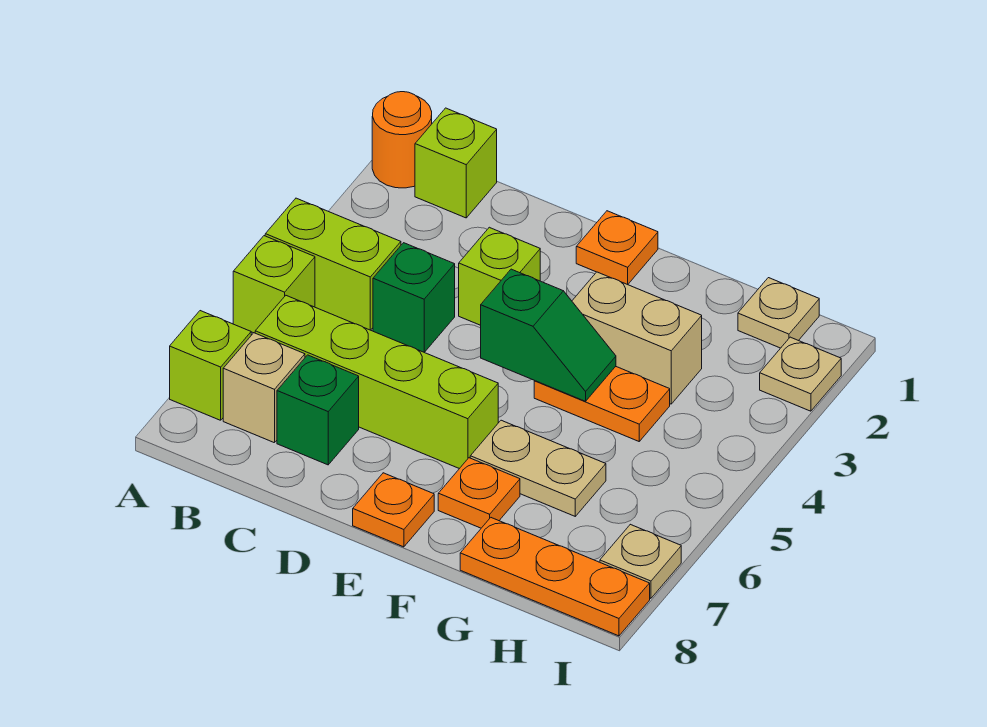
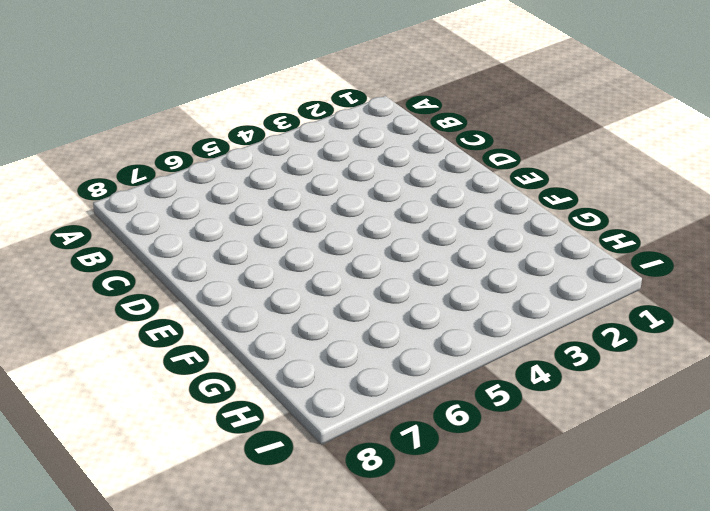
none -> orange 1x1 round brick [372,92,432,188]
none -> lime 1x2 brick [265,198,401,330]
none -> lime 1x1 brick [233,236,315,333]

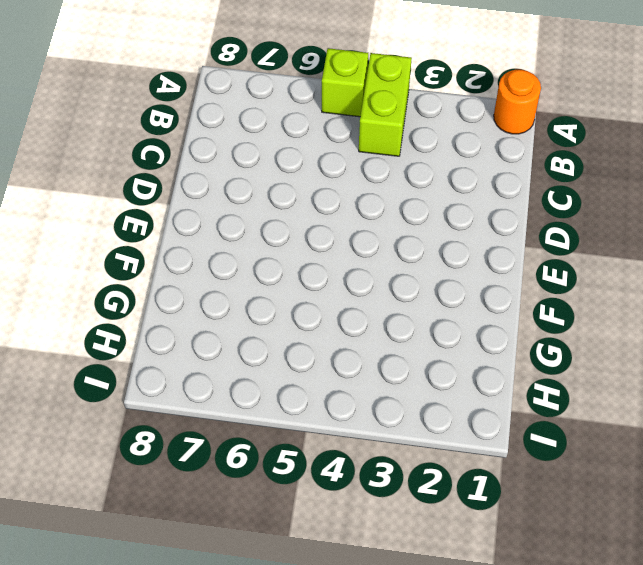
none -> lime 1x1 brick [170,311,251,420]
none -> lime 1x1 brick [415,108,497,218]
none -> lime 1x4 brick [255,296,498,469]

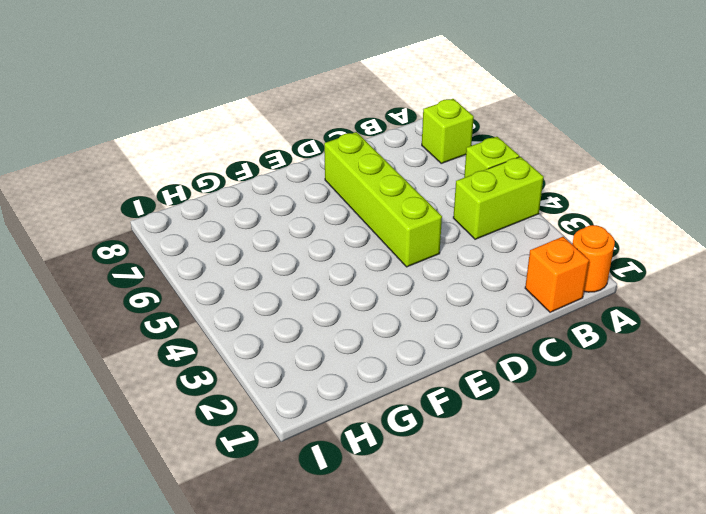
orange 1x1 brick [525,237,589,312] -> lime 1x1 brick [415,108,497,218]
lime 1x4 brick [324,132,442,267] -> lime 1x4 brick turned to [255,296,498,469]
none -> tan 1x1 brick [223,333,305,443]
none -> green 1x1 brick [373,243,455,352]
none -> green 1x1 brick [277,355,359,465]

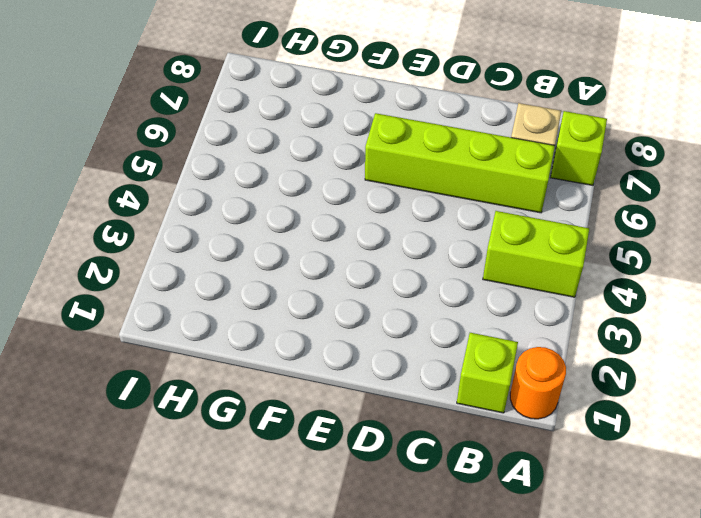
none -> lime 1x1 brick [233,236,315,333]
none -> green 1x1 brick [373,243,455,352]
none -> green 1x1 brick [277,355,359,465]

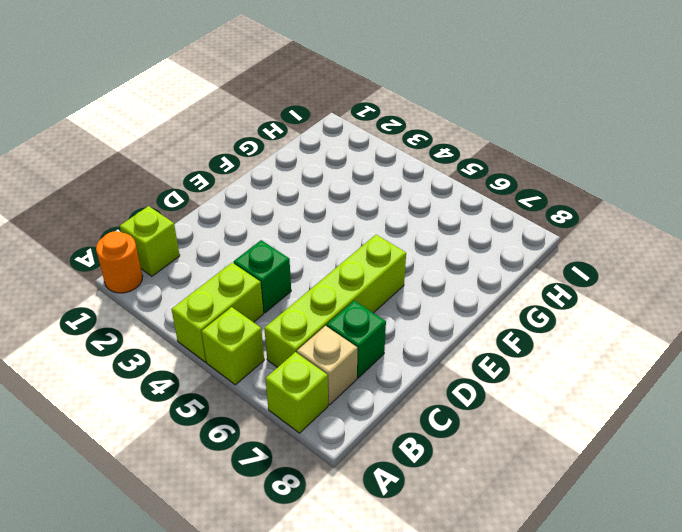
none -> lime 1x1 brick [459,227,540,325]
none -> orange 1x1 plate [576,211,658,284]
none -> orange 1x1 plate [353,473,434,547]

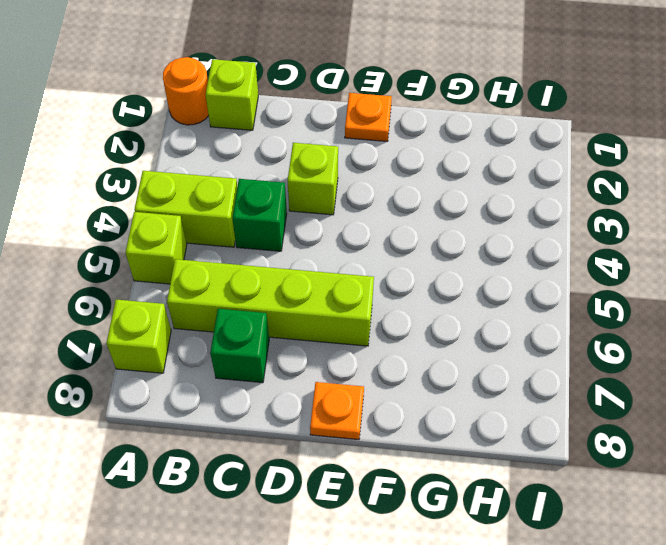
none -> tan 1x1 brick [223,333,305,443]
none -> tan 1x2 brick [572,272,702,404]
none -> orange 1x2 plate [534,366,670,441]

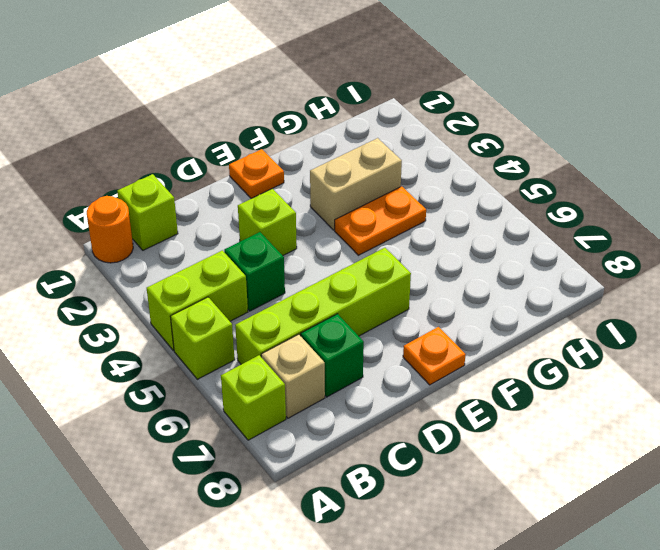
none -> tan 1x2 plate [470,420,606,516]
none -> orange 1x1 plate [438,458,520,528]
none -> orange 1x3 plate [460,518,650,636]

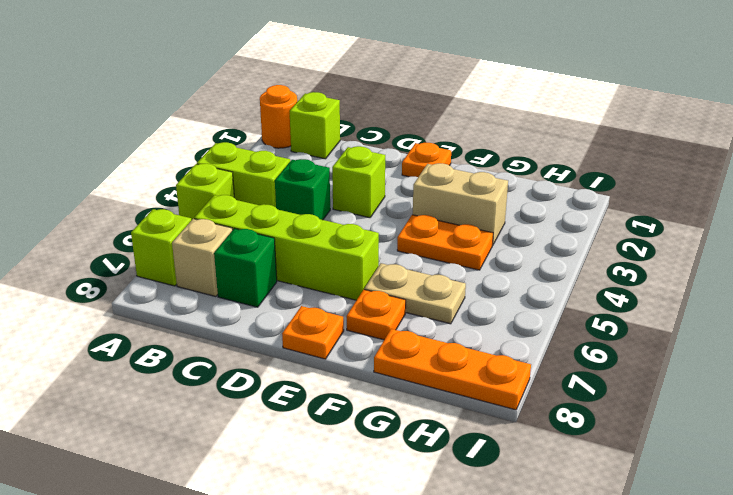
none -> tan 1x1 plate [738,278,819,348]
none -> tan 1x1 plate [760,337,841,411]
none -> tan 1x1 plate [600,524,681,598]

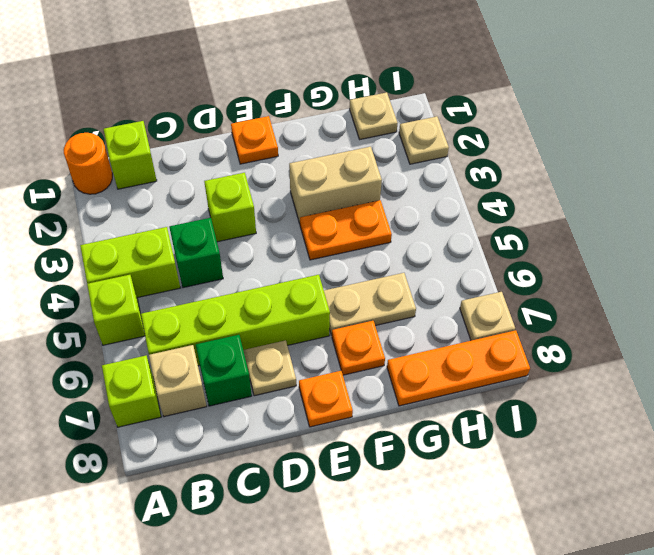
tan 1x1 plate [244,340,296,396] -> none
none -> green 1x2 slope [481,269,616,401]

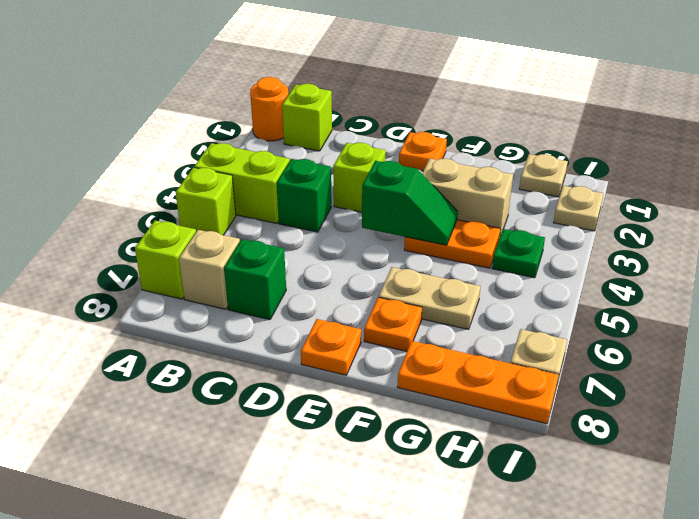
green 1x1 plate [492,229,545,278] -> none
none -> lime 1x4 brick [255,296,498,469]

